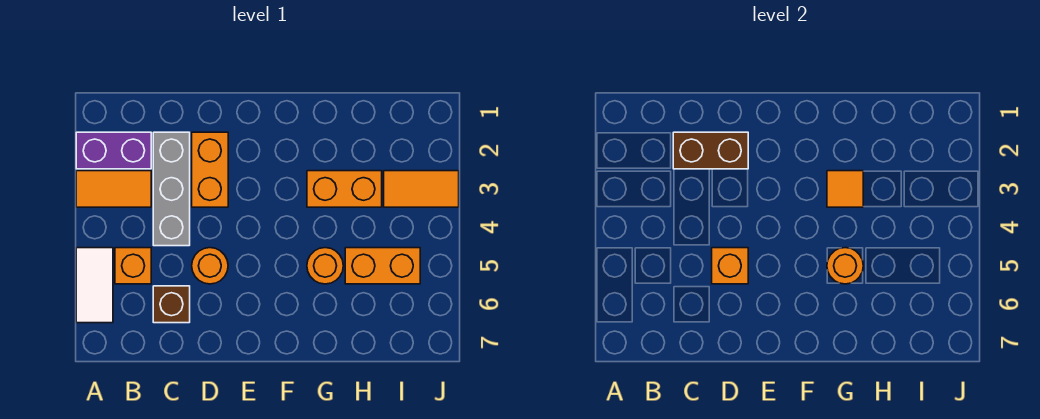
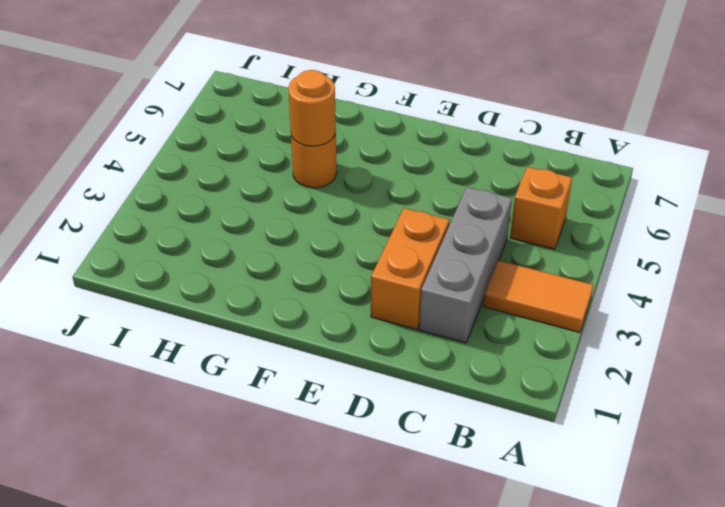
none -> purple 1x2 brick [76,132,151,169]
none -> white 1x2 tile [76,248,113,323]
none -> brown 1x1 brick [153,286,190,323]

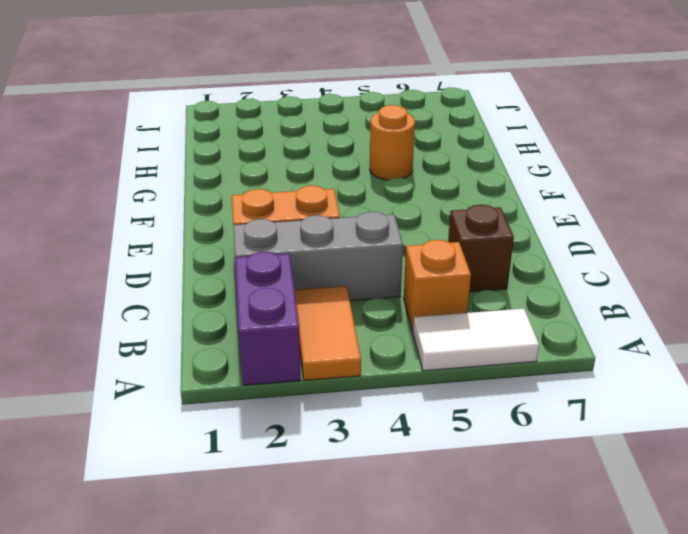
none -> orange 1x1 round brick [192,248,228,284]
none -> orange 1x2 brick [307,171,382,207]
none -> orange 1x2 brick [345,248,420,284]

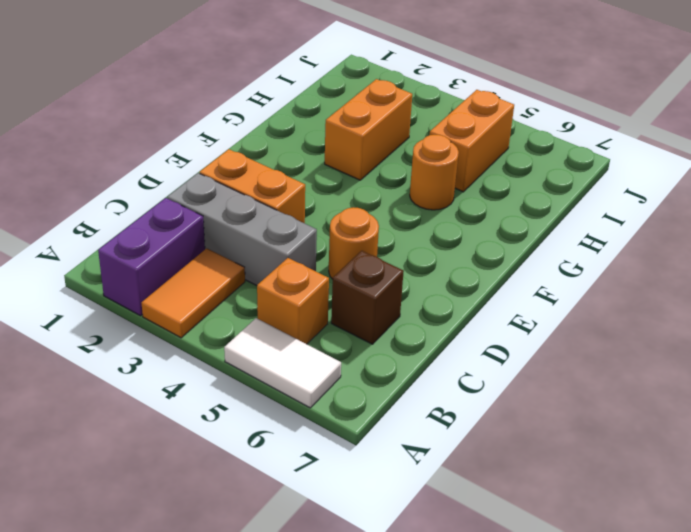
none -> orange 1x2 tile [384,171,459,207]
none -> brown 1x2 brick [673,132,748,169]
none -> orange 1x1 brick [712,248,748,284]

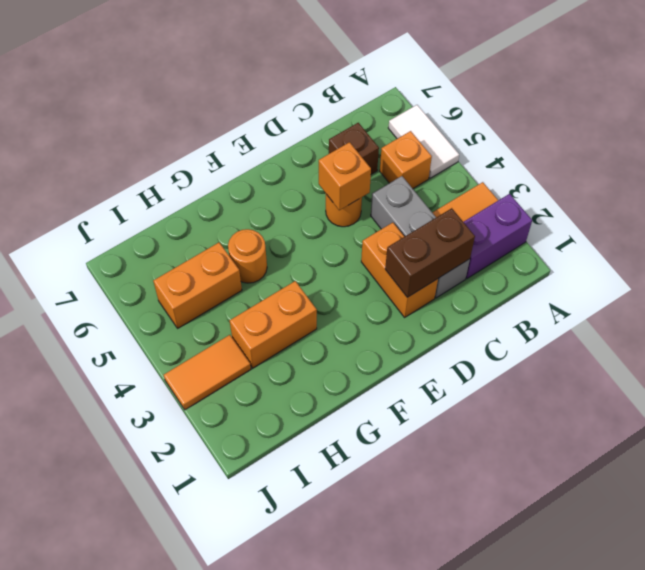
none -> orange 1x1 tile [827,171,863,207]
none -> orange 1x1 round brick [827,248,863,284]

